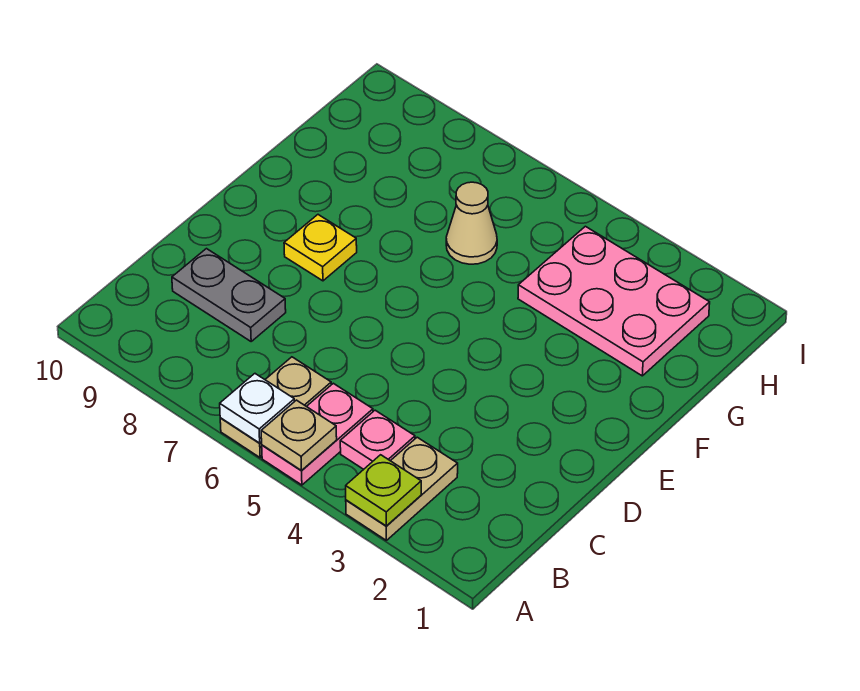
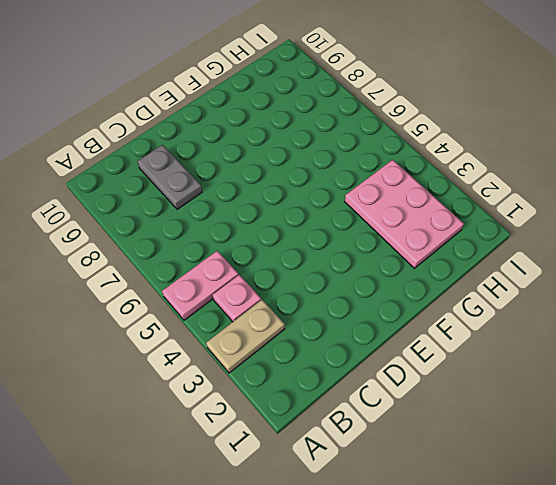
none -> tan 1x2 plate [220,357,331,458]
none -> yellow 1x1 plate [284,215,357,281]

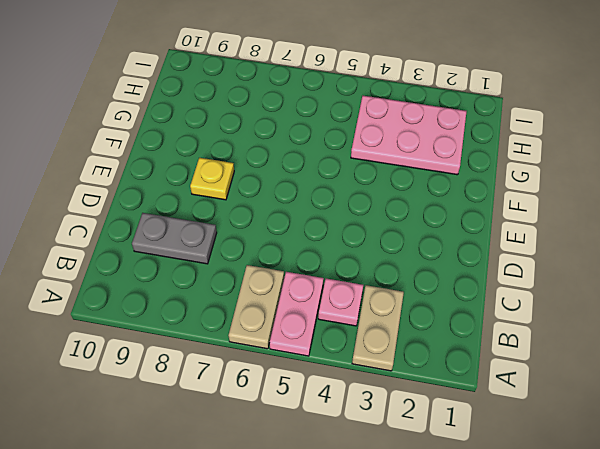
none -> tan 1x1 cone [446,182,497,264]
none -> lime 1x1 plate [346,455,421,526]

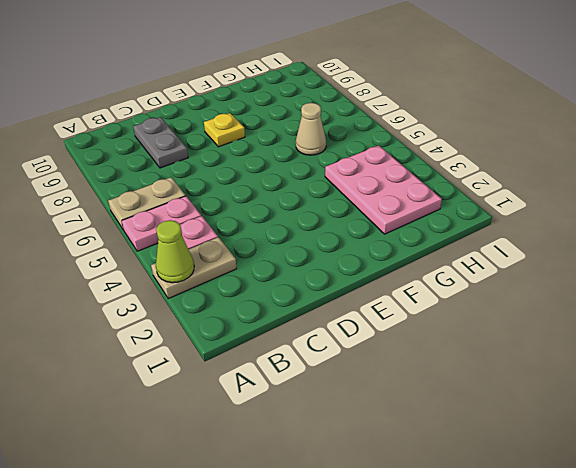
lime 1x1 cone [156,220,194,283] -> lime 1x1 plate [346,455,421,526]
none -> tan 1x1 plate [261,400,337,470]
none -> white 1x1 plate [220,374,294,443]

